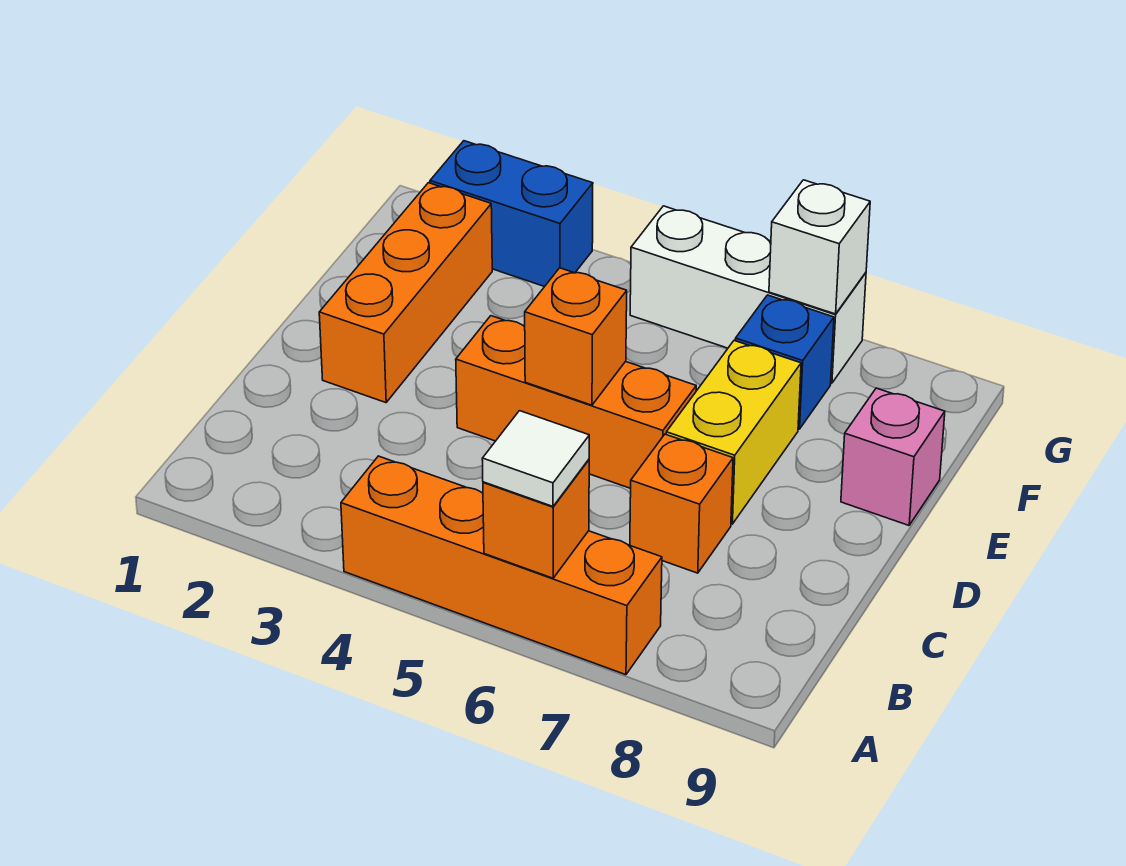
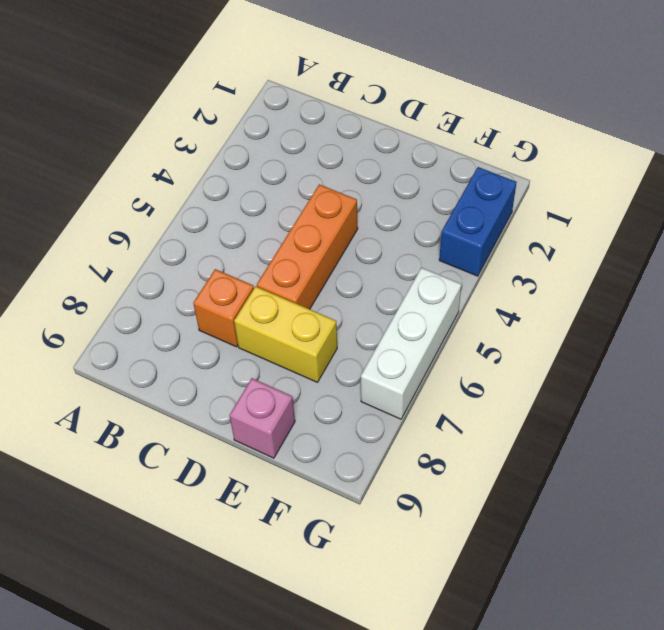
none -> orange 1x4 brick [341,456,662,675]
none -> orange 1x3 brick [319,183,492,403]
none -> blue 1x1 brick [735,295,834,429]

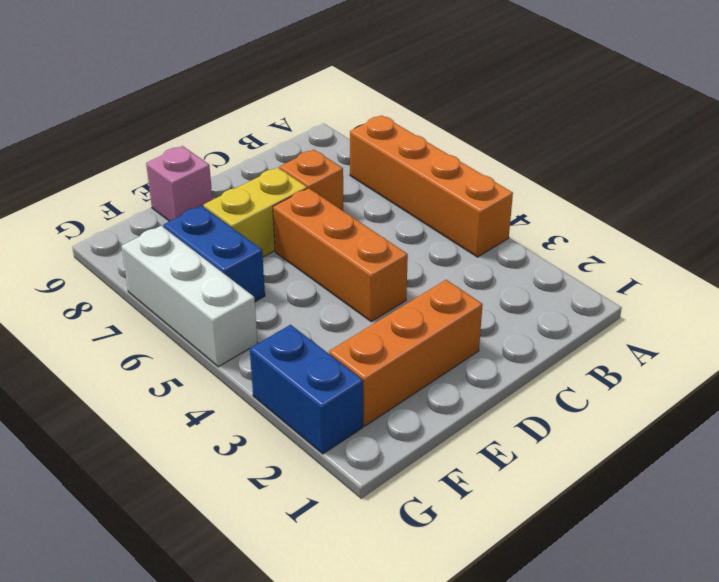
blue 1x2 brick [163,206,265,302] -> blue 1x1 brick [735,295,834,429]
none -> orange 1x1 brick [483,460,589,578]
none -> orange 1x1 brick [525,268,627,405]
none -> white 1x1 brick [769,180,870,314]

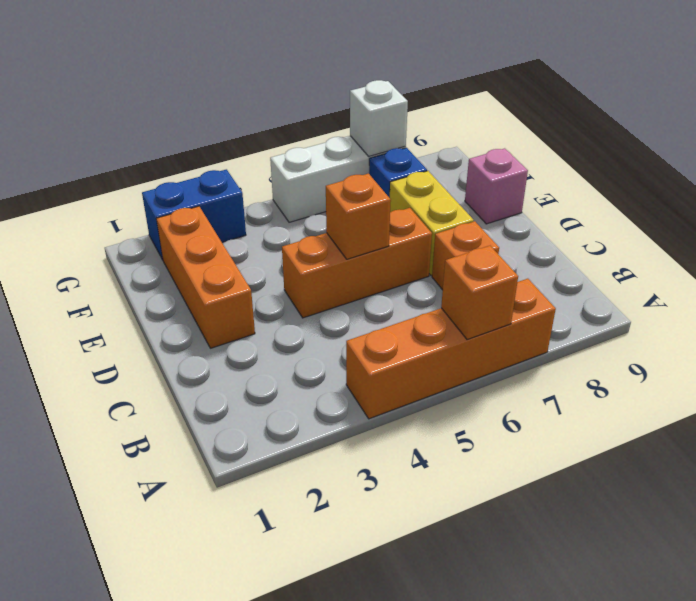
none -> white 1x1 tile [482,411,589,506]

